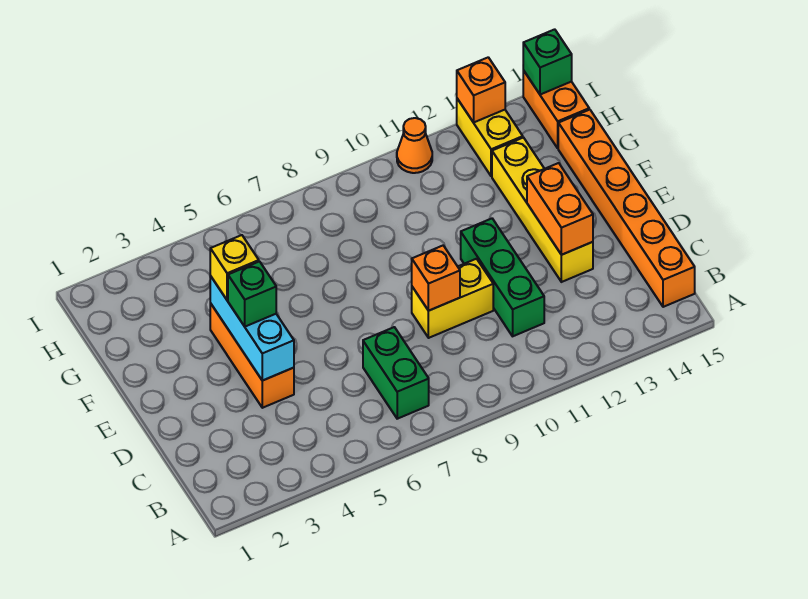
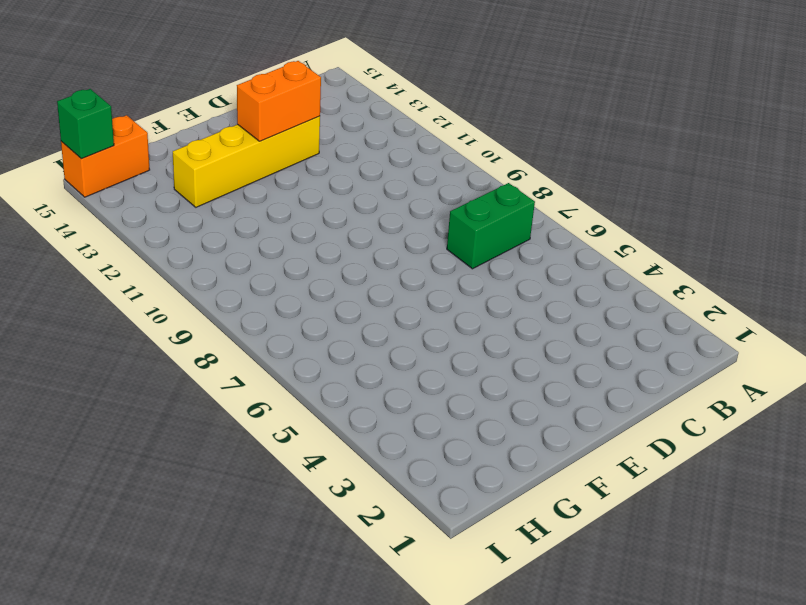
none -> orange 1x6 brick [558,110,695,307]
none -> green 1x3 brick [461,219,544,336]
none -> orange 1x3 brick [210,303,294,408]

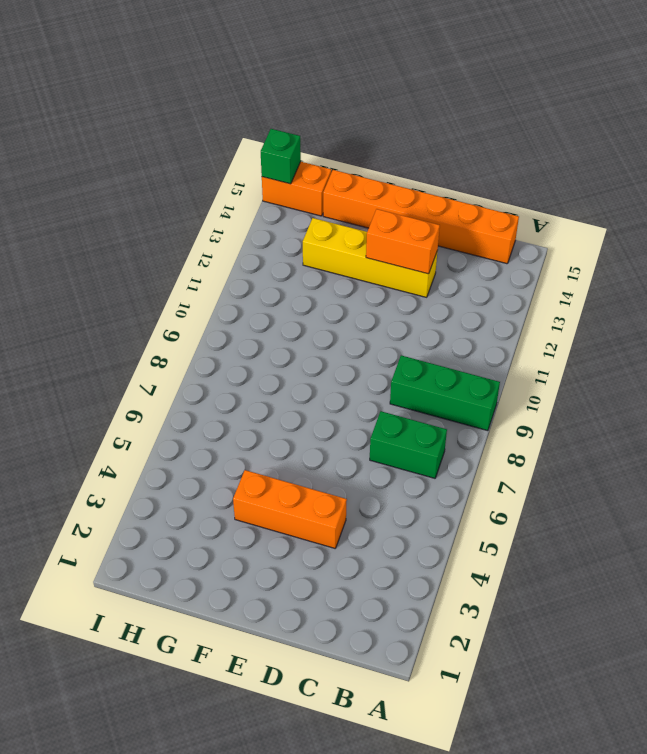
green 1x3 brick [390,355,500,431] -> green 1x3 brick moved to [461,219,544,336]
none -> yellow 1x2 brick [412,259,493,338]
none -> yellow 1x2 brick [457,99,523,176]
none -> orange 1x1 cone [397,118,432,173]

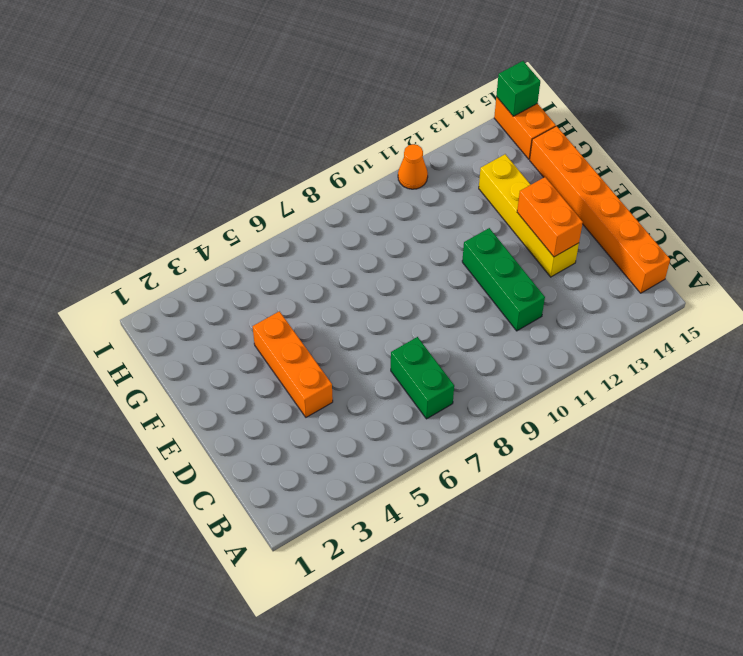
none -> yellow 1x2 brick [412,259,493,338]
none -> yellow 1x2 brick [457,99,523,176]
none -> cyan 1x3 brick [210,276,294,381]

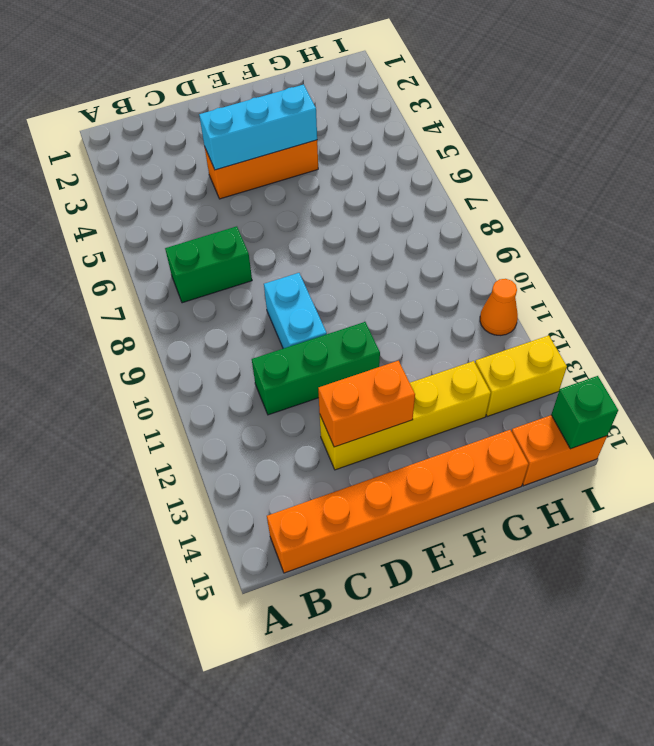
cyan 1x2 brick [264,273,327,349] -> yellow 1x2 brick [412,259,493,338]
none -> orange 1x1 brick [412,246,460,311]
none -> orange 1x1 brick [457,57,505,122]
none -> green 1x1 brick [228,262,276,327]

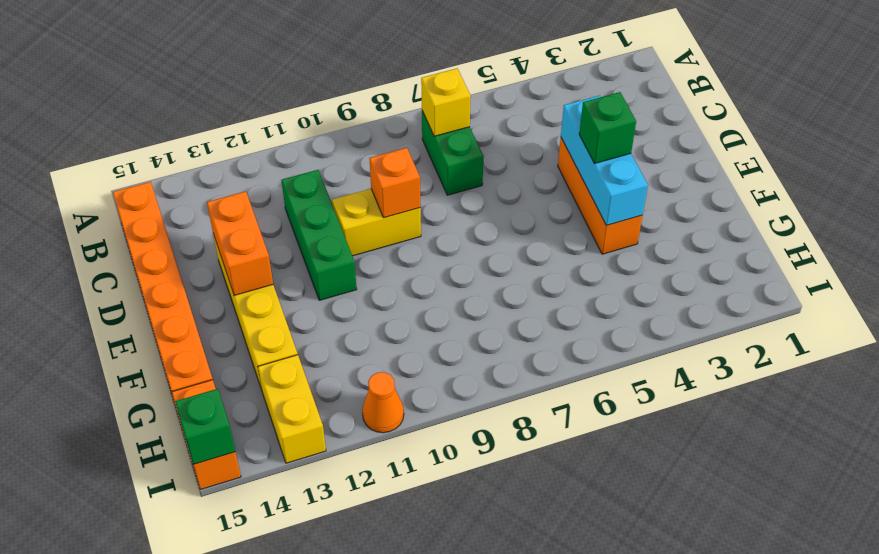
yellow 1x1 brick [421,68,471,136] -> yellow 1x1 brick moved to [210,235,259,300]
none -> orange 1x1 brick [457,57,505,122]

